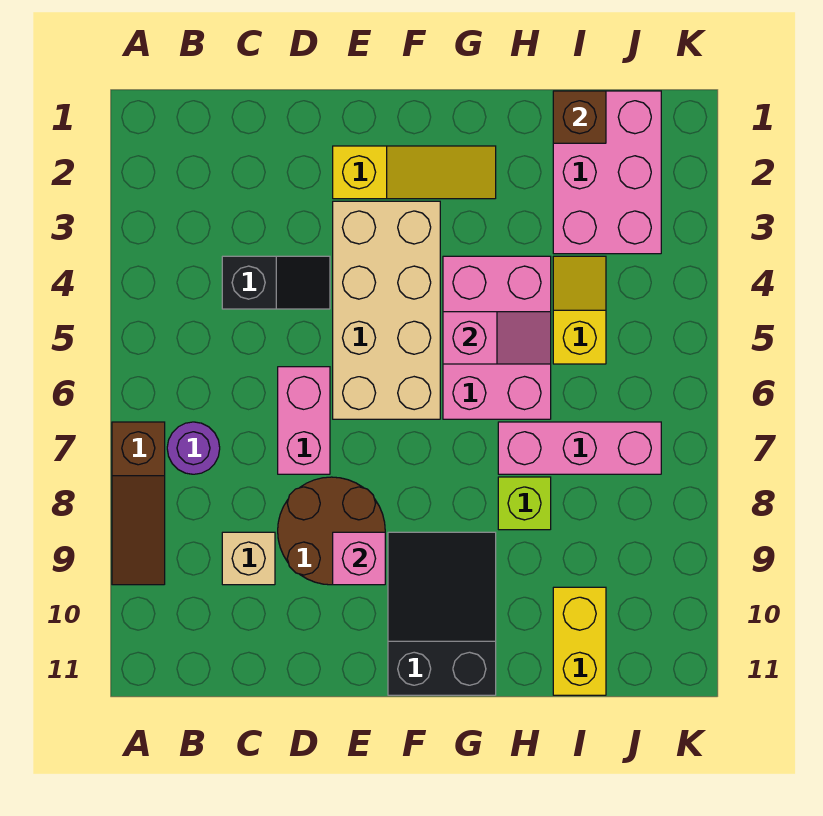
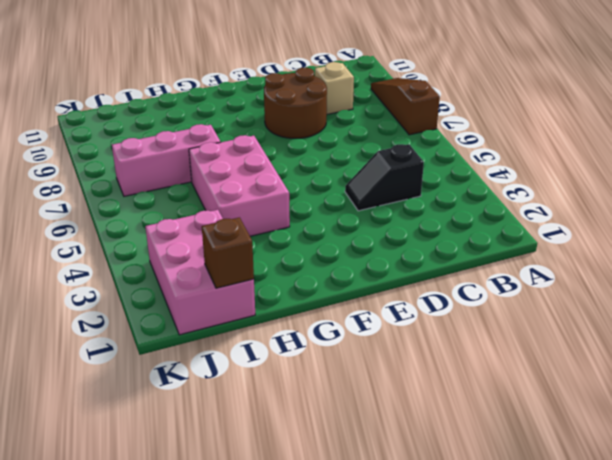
none -> purple 1x1 round brick [167,422,220,474]
none -> pink 1x2 brick [278,367,330,474]
none -> yellow 1x3 slope [333,146,496,199]

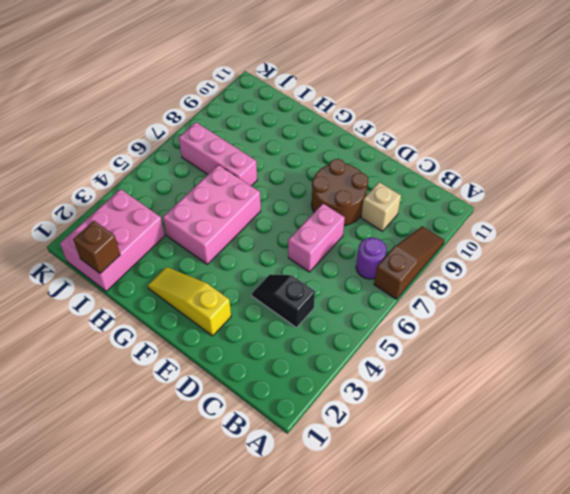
none -> tan 2x4 brick [333,201,440,419]
none -> black 2x3 slope [388,532,496,695]
none -> lime 1x1 brick [498,477,551,530]

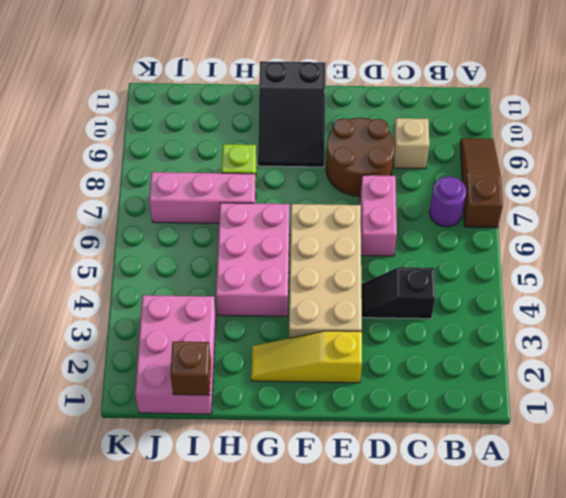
none -> yellow 1x2 slope [553,256,606,364]
none -> yellow 1x2 brick [553,587,606,695]
none -> pink 1x1 brick [333,532,385,585]

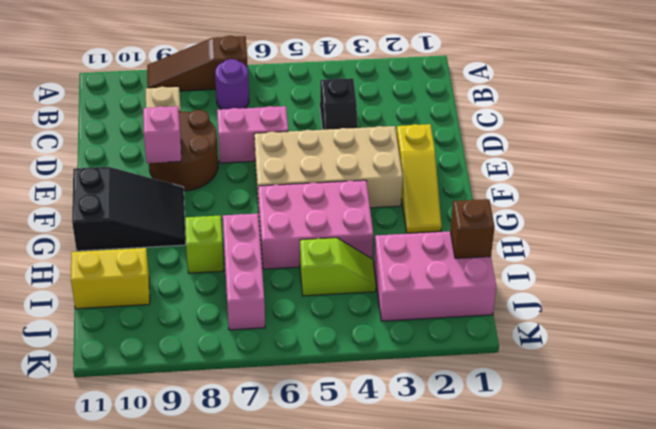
lime 1x2 slope [300,238,376,296] -> yellow 1x2 slope [553,256,606,364]
none -> pink 1x2 slope [443,312,551,364]

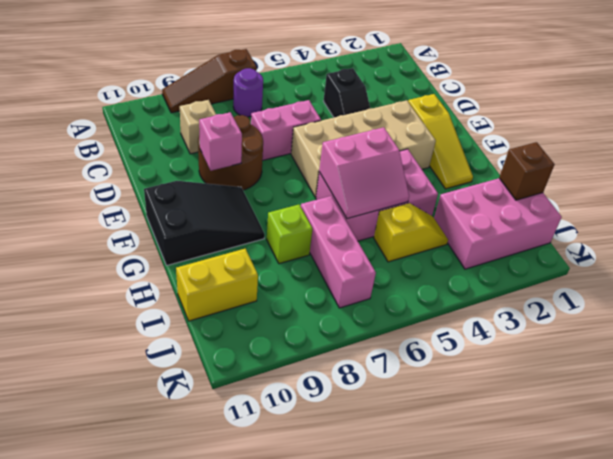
pink 2x2 slope [319,127,409,219] -> pink 1x2 slope [443,312,551,364]

